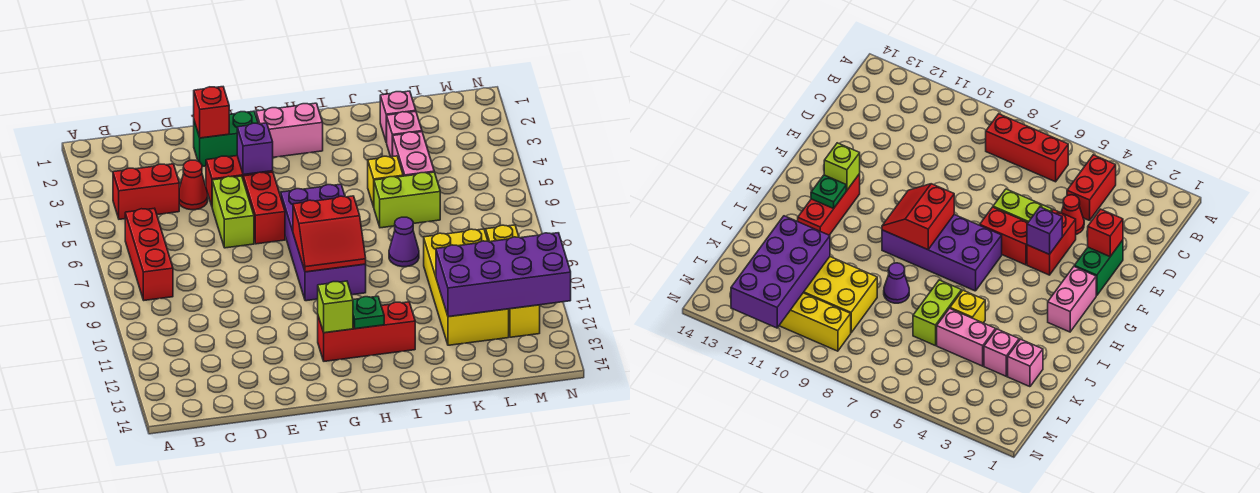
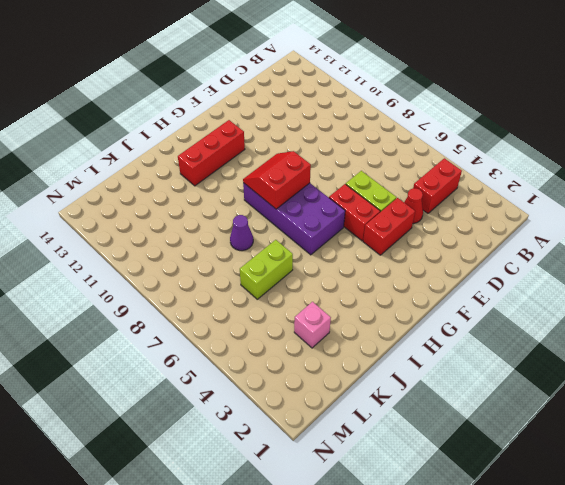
none -> red 1x3 brick [125,208,173,300]
none -> green 1x2 brick [194,111,258,167]
none -> pink 1x2 brick [256,103,323,157]

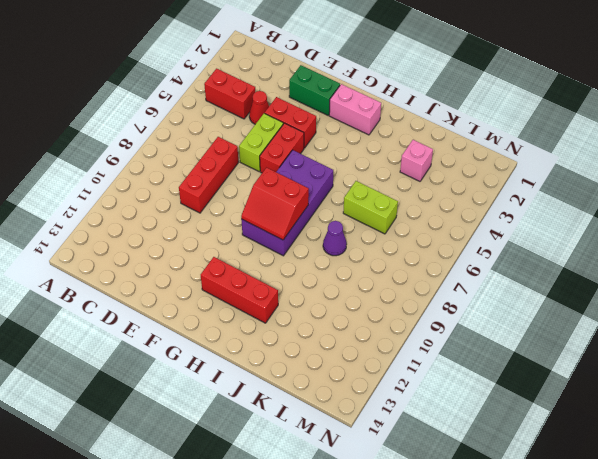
red 1x3 brick [179,137,238,213] -> red 1x3 brick moved to [125,208,173,300]
none -> yellow 1x1 brick [368,156,403,207]
none -> pink 1x1 brick [380,91,416,142]
none -> pink 1x2 brick [393,132,434,176]

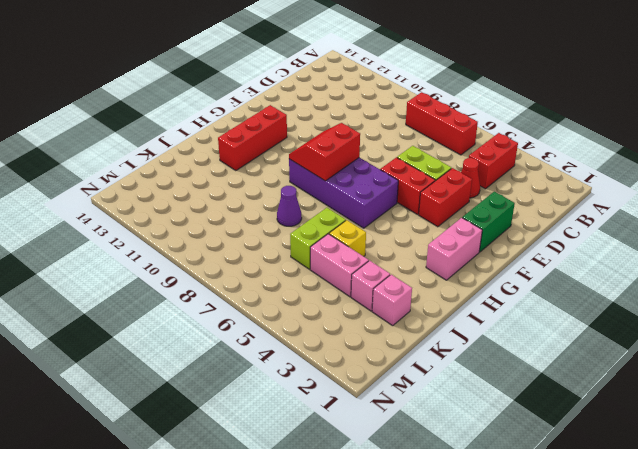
none -> yellow 2x4 brick [424,229,509,345]
none -> yellow 1x4 brick [486,225,540,337]
none -> red 1x1 brick [194,87,229,138]

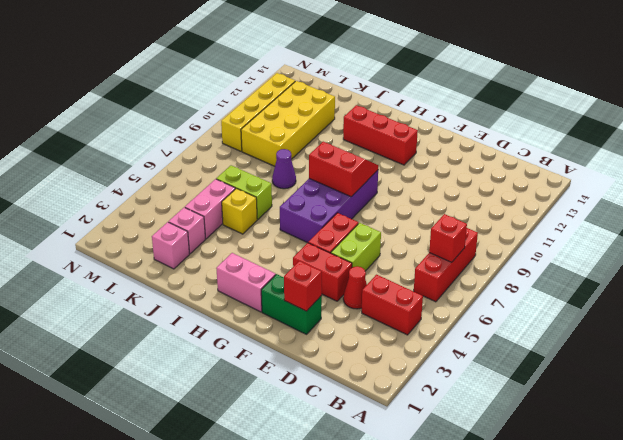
red 1x1 brick [429,214,467,262] -> none
none -> purple 1x1 brick [237,123,273,175]
none -> lime 1x1 brick [318,281,353,333]
none -> green 1x1 plate [353,296,384,329]

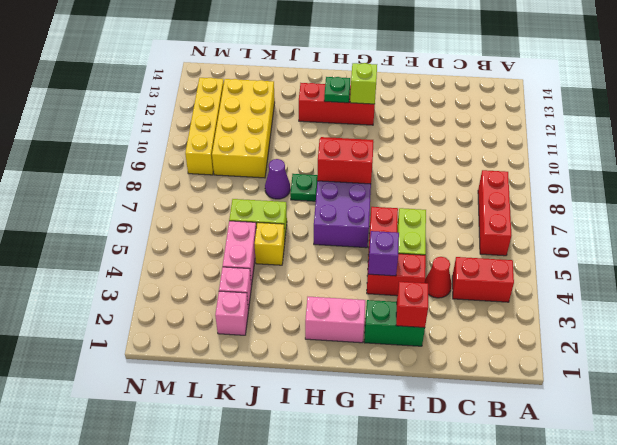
green 1x1 plate [290,174,318,201] -> none
none -> purple 2x4 brick [436,233,571,317]

